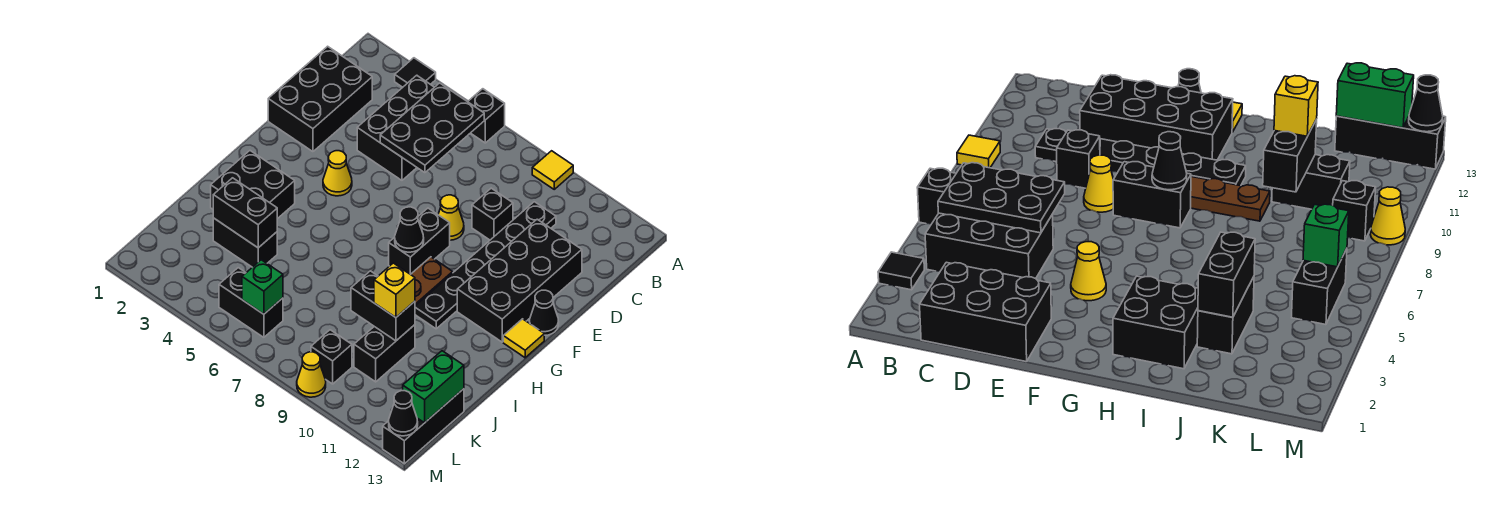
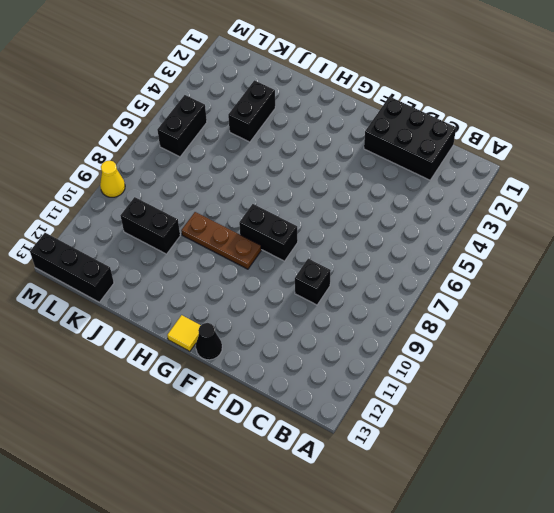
none -> black 1x1 tile [395,58,436,87]
none -> black 1x1 brick [468,89,505,143]
none -> yellow 1x1 tile [532,151,573,189]

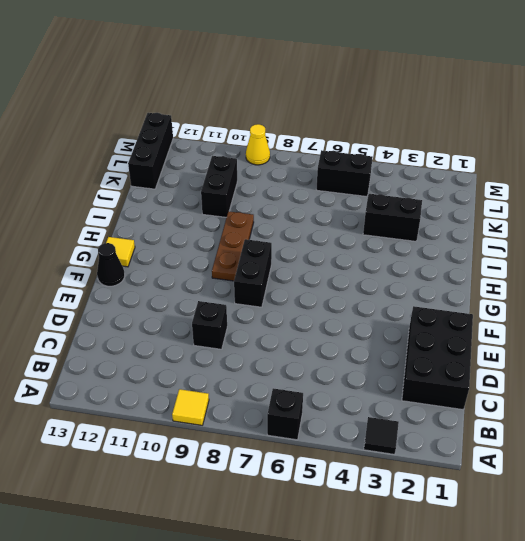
none -> black 2x3 brick [357,75,434,180]
none -> black 1x6 plate [415,202,556,329]
none -> black 2x4 brick [457,219,582,342]

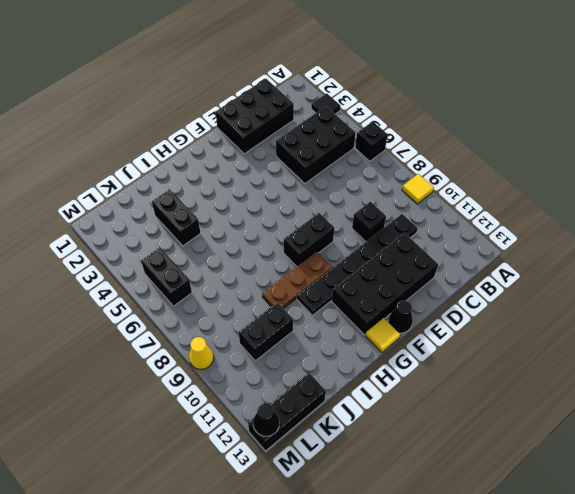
none -> yellow 1x1 cone [438,195,464,240]
none -> yellow 1x1 cone [323,151,352,196]
none -> black 2x2 brick [211,151,295,219]

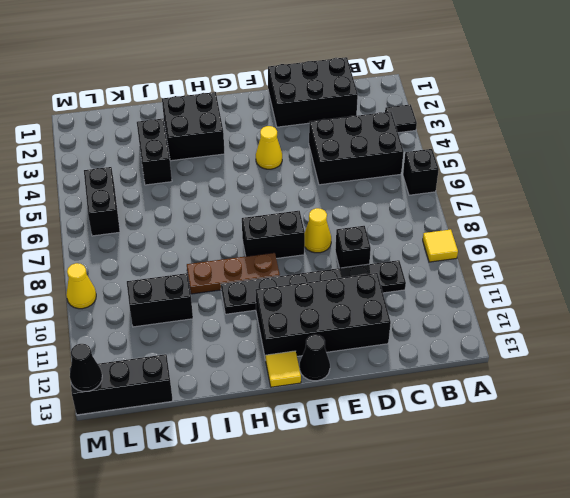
none -> black 1x1 brick [311,330,352,384]
none -> black 2x3 plate [380,83,484,173]
none -> black 1x1 cone [395,207,424,252]

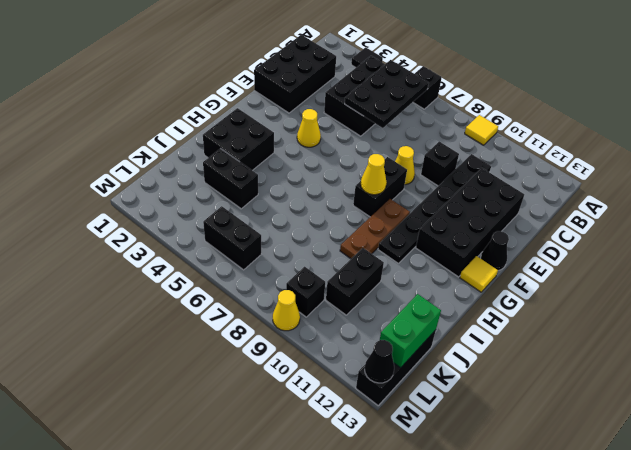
yellow 1x1 cone [361,154,387,195] -> black 1x1 cone [395,207,424,252]
none -> black 1x2 brick [213,178,277,248]
none -> black 1x2 brick [351,271,415,341]
none -> green 1x1 brick [242,260,283,314]

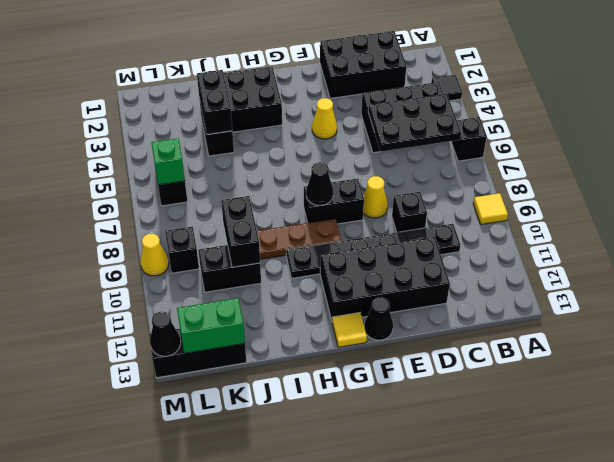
none -> yellow 1x1 brick [374,263,415,317]

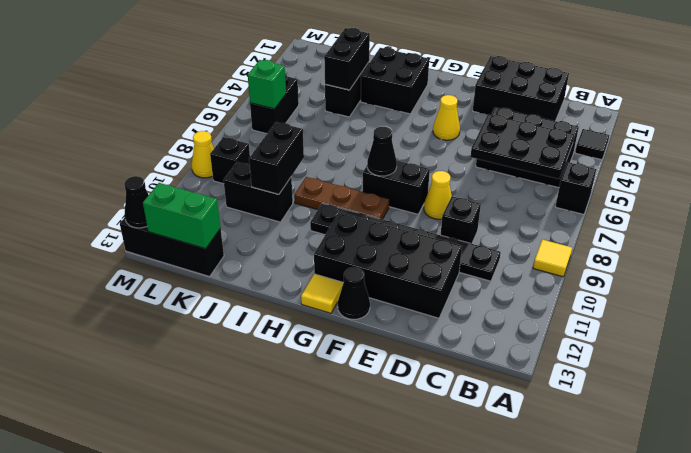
none -> yellow 1x1 brick [374,263,415,317]

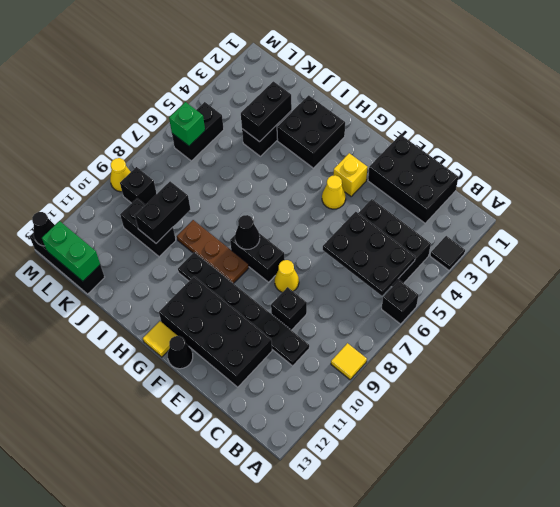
yellow 1x1 brick [333,153,368,196] -> yellow 1x1 brick moved to [374,263,415,317]

